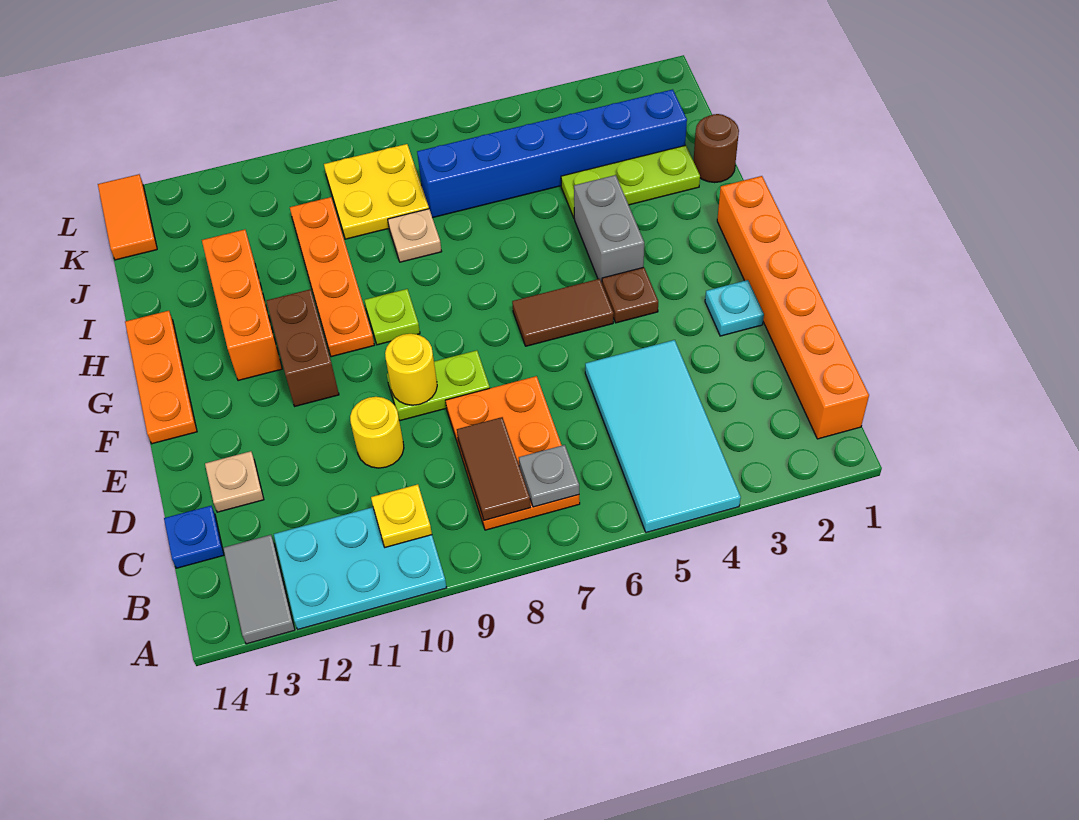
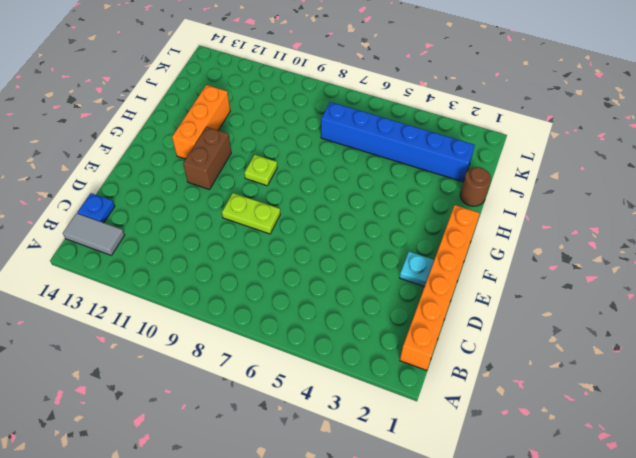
grey 1x2 tile [63,213,125,255] -> grey 1x2 tile turned to [223,535,295,644]
none -> cyan 2x4 tile [585,340,741,533]
none -> cyan 2x3 plate [274,507,447,629]
none -> orange 2x3 plate [445,376,580,530]

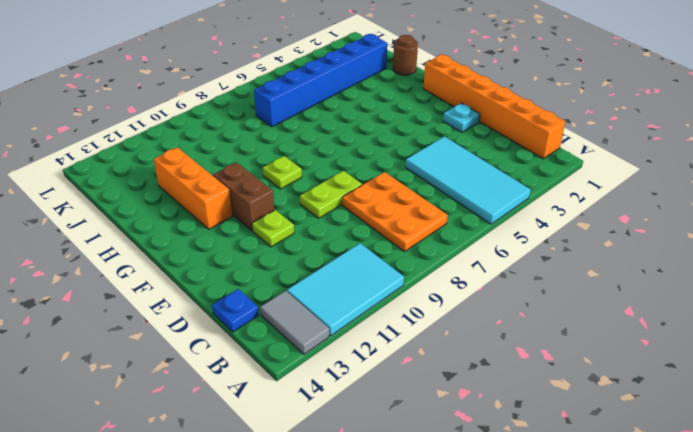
cyan 2x3 tile [287,243,404,336] -> cyan 2x3 plate [274,507,447,629]
lime 1x1 plate [252,210,294,247] -> none
none -> yellow 1x1 round brick [350,397,404,468]
none -> tan 1x1 plate [205,451,264,512]
none -> brown 1x1 plate [602,267,658,323]

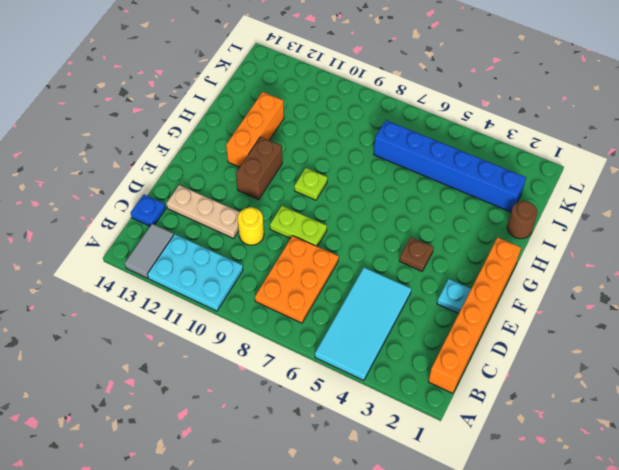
tan 1x3 plate [166,185,240,238] -> tan 1x1 plate [205,451,264,512]
none -> brown 1x2 tile [512,279,614,346]
none -> orange 1x3 plate [125,311,197,444]
none -> grey 1x2 brick [574,175,644,283]

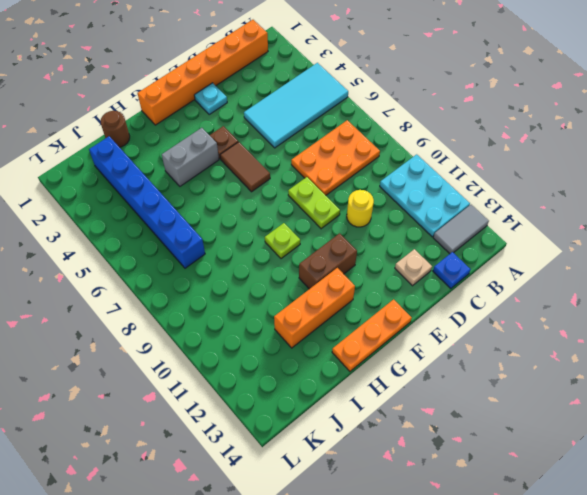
none -> orange 1x4 plate [290,197,374,357]
none -> lime 1x3 plate [561,145,700,218]
none -> tan 1x1 plate [388,209,442,262]

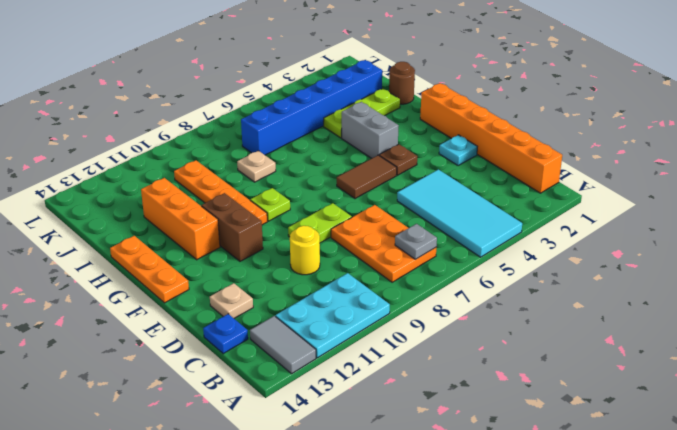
none -> yellow 2x2 plate [324,144,429,239]
none -> orange 1x2 tile [98,174,157,260]
none -> brown 1x2 tile [457,417,531,520]

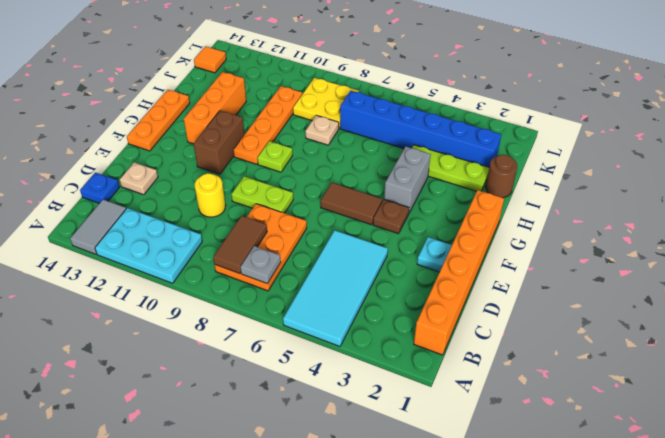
orange 1x1 tile [194,46,226,73] -> orange 1x2 tile [98,174,157,260]
none -> yellow 1x1 plate [371,484,432,547]
none -> yellow 1x1 round brick [385,334,437,405]

